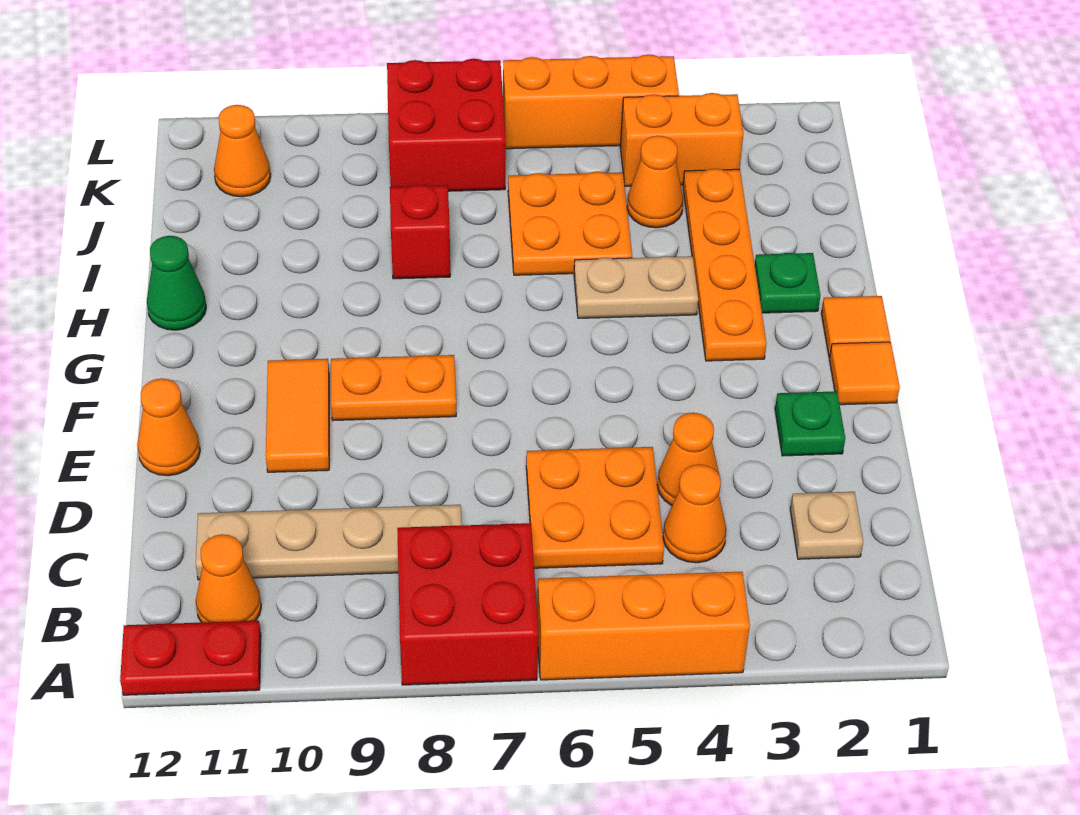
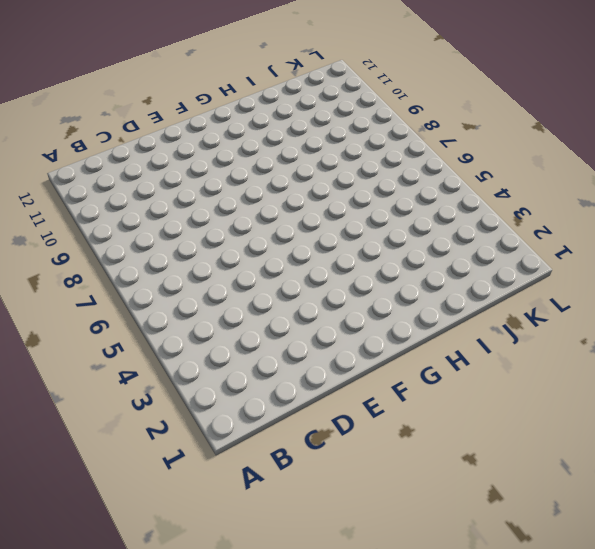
none -> orange 1x3 brick [537,572,750,680]
none -> red 2x2 brick [397,523,538,685]
none -> red 1x2 plate [120,621,261,695]

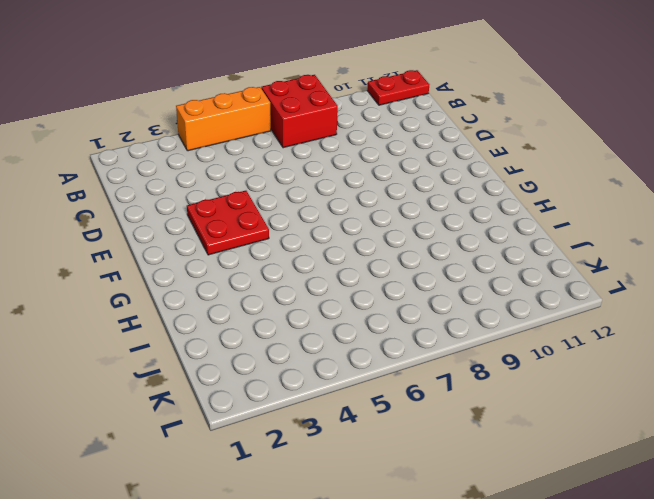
red 2x2 plate [187,191,269,255] -> none
none -> orange 1x1 cone [196,534,261,623]
none -> tan 1x1 plate [790,492,863,559]
none -> orange 1x1 cone [663,465,726,563]

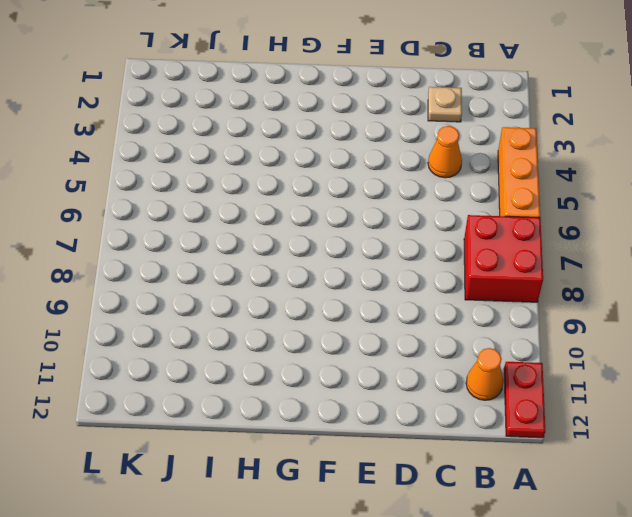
none -> orange 2x2 plate [526,447,664,568]
none -> tan 1x4 plate [196,505,462,580]
none -> orange 1x1 cone [657,413,719,505]

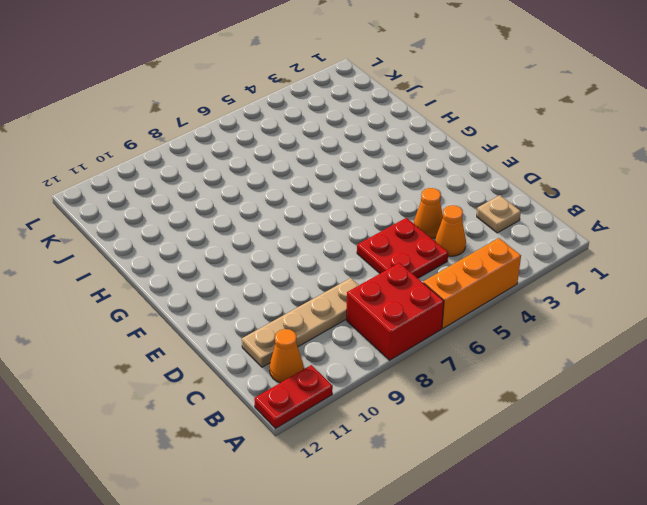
red 2x2 plate [357,218,448,278] -> orange 2x2 plate [526,447,664,568]
none -> green 1x1 plate [775,391,845,456]
none -> orange 1x2 tile [266,359,329,472]
none -> orange 1x1 cone [137,378,200,476]

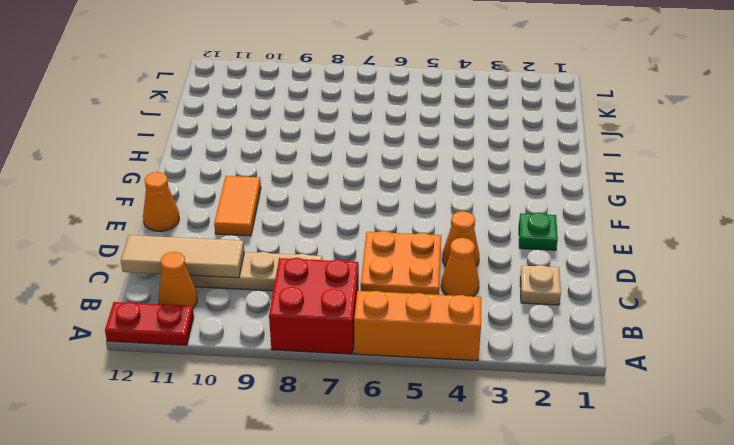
tan 1x3 tile [121,235,245,278] -> none
none -> orange 1x1 tile [829,342,900,405]
none -> orange 1x2 plate [331,355,456,420]
none -> orange 1x1 tile [821,296,890,357]

